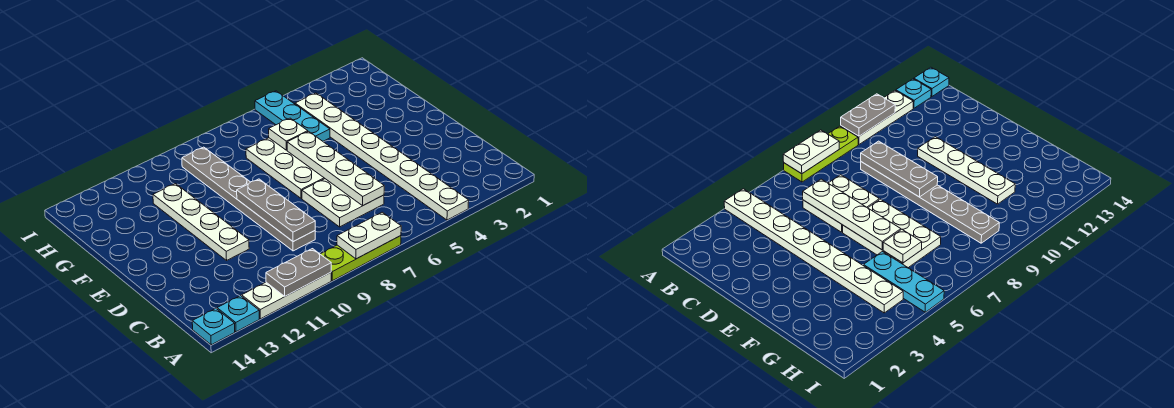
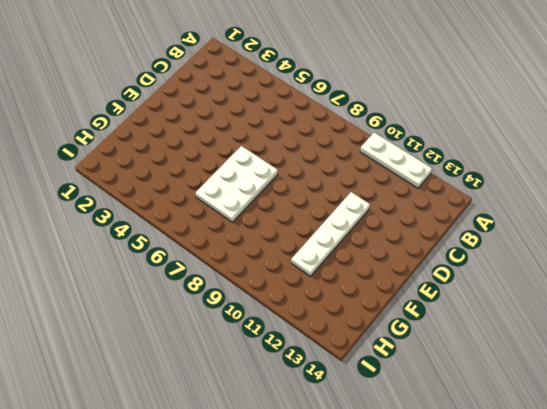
none -> white 1x8 plate [295,93,469,220]
none -> lime 1x3 plate [321,236,401,281]
none -> cyan 1x1 plate [217,296,259,332]

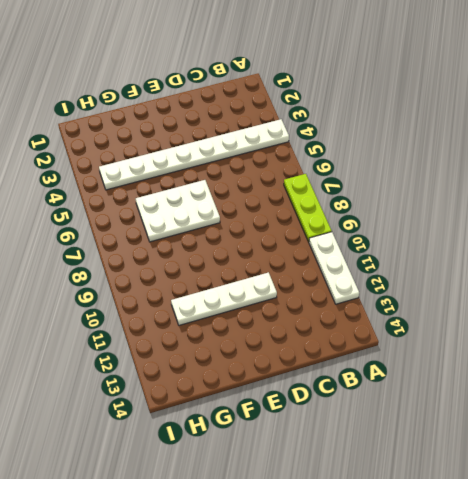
none -> cyan 1x1 plate [217,296,259,332]
none -> cyan 1x1 plate [192,308,235,345]
none -> white 2x2 plate [302,179,384,227]

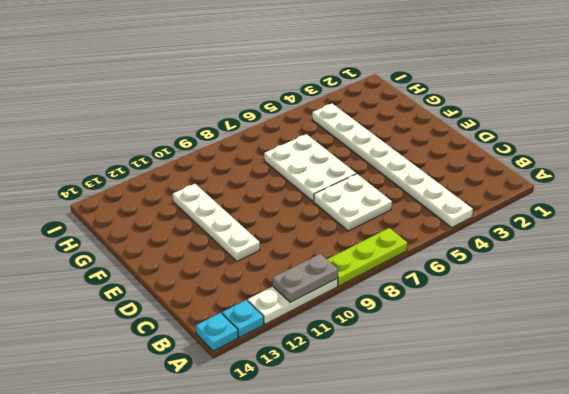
none -> grey 1x6 plate [182,147,315,251]
none -> cyan 1x3 plate [255,91,330,141]
none -> white 1x2 plate [337,212,401,259]

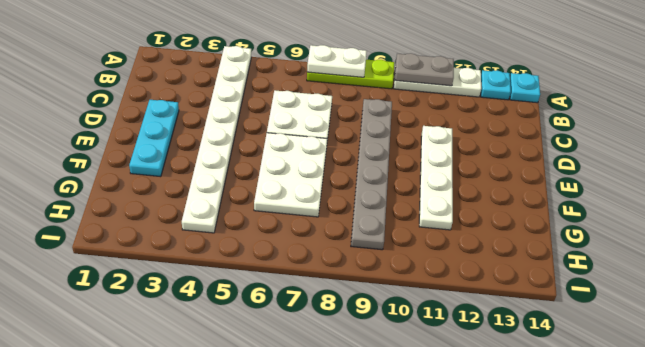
cyan 1x3 plate [129,100,179,177] -> cyan 1x3 plate moved to [255,91,330,141]
none -> white 1x4 plate [287,131,384,206]
none -> grey 1x3 plate [237,179,315,242]
none -> white 1x1 plate [269,118,308,150]

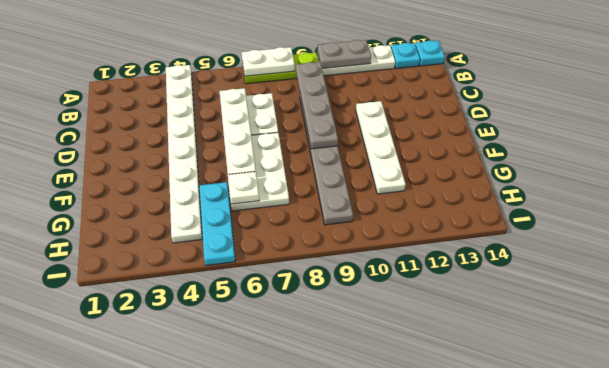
grey 1x4 plate [296,62,338,149] -> grey 1x3 plate [237,179,315,242]

